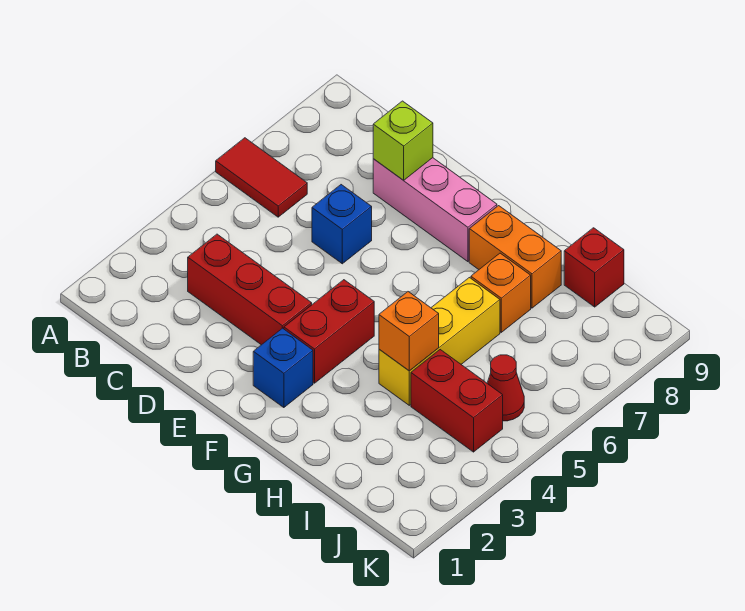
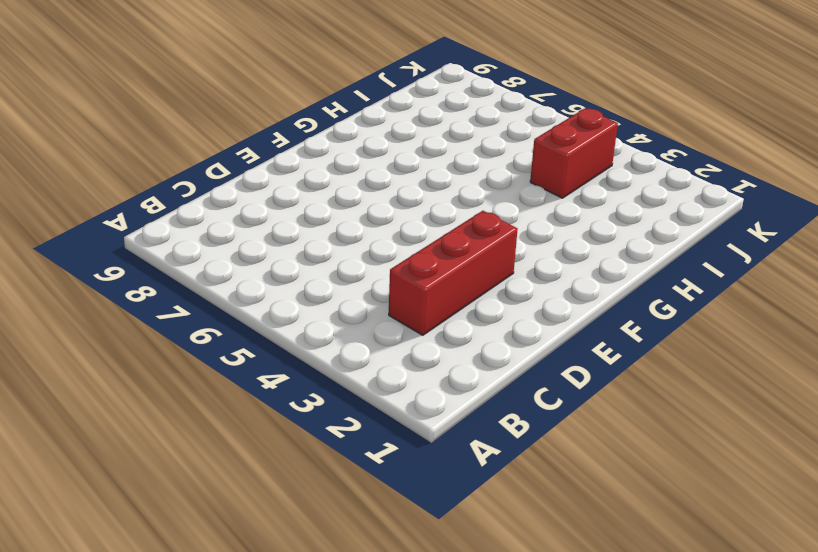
none -> red 1x2 tile [216,138,307,217]
none -> blue 1x1 brick [312,185,372,264]
none -> pink 1x3 brick [373,158,497,262]

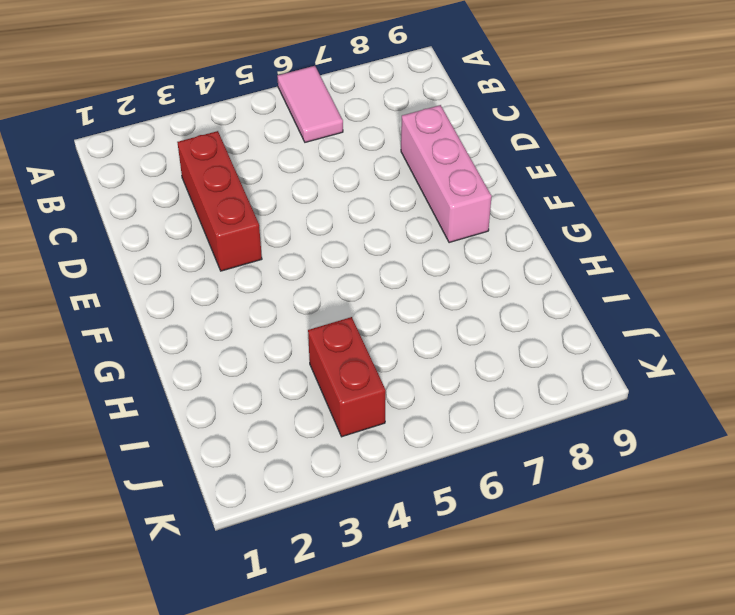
pink 1x2 tile [277,66,343,142] -> red 1x2 tile [216,138,307,217]
none -> blue 1x1 brick [312,185,372,264]
none -> blue 1x1 brick [253,328,313,408]
none -> red 1x2 brick [284,280,374,383]

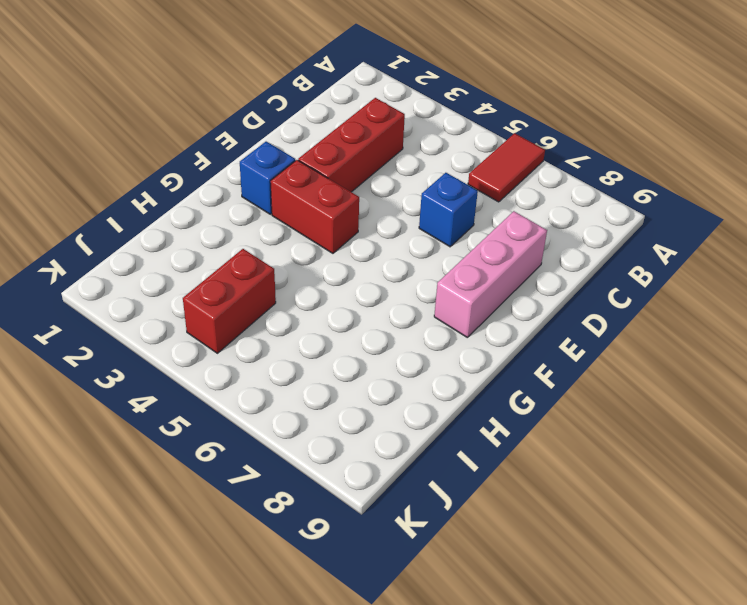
none -> orange 1x2 brick [469,206,561,308]
none -> yellow 1x3 brick [379,278,500,405]
none -> orange 1x1 brick [471,253,531,332]

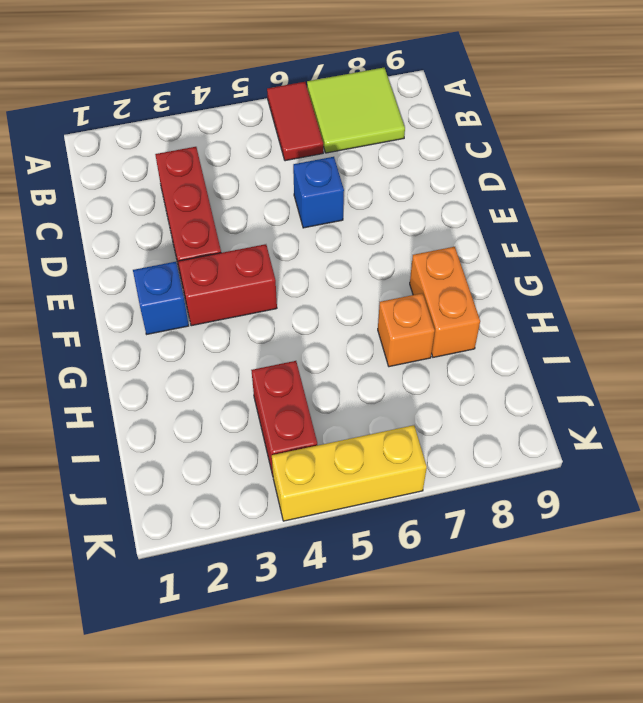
lime 2x2 tile [307,68,405,153] -> none
yellow 1x3 brick [272,425,427,521] -> yellow 1x3 brick moved to [379,278,500,405]
none -> pink 1x3 brick [373,158,497,262]
none -> red 1x1 brick [564,228,624,307]
none -> red 1x1 cone [487,355,524,421]

